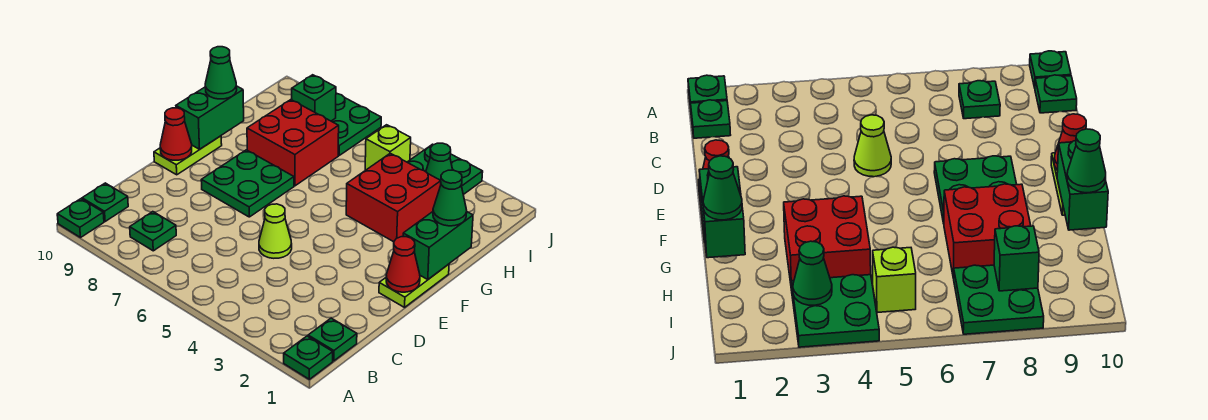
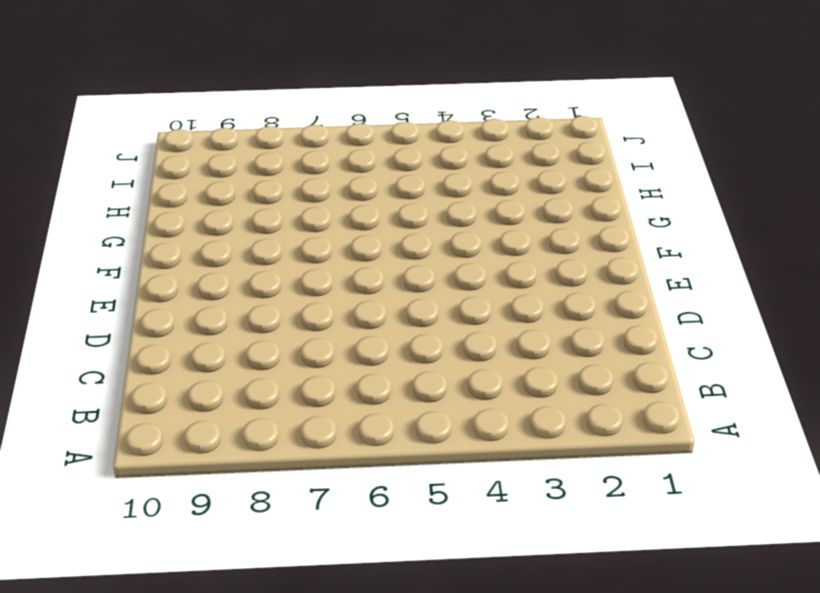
none -> green 1x1 plate [284,336,333,379]
none -> green 1x1 plate [57,199,104,237]
none -> green 1x1 plate [308,318,357,361]

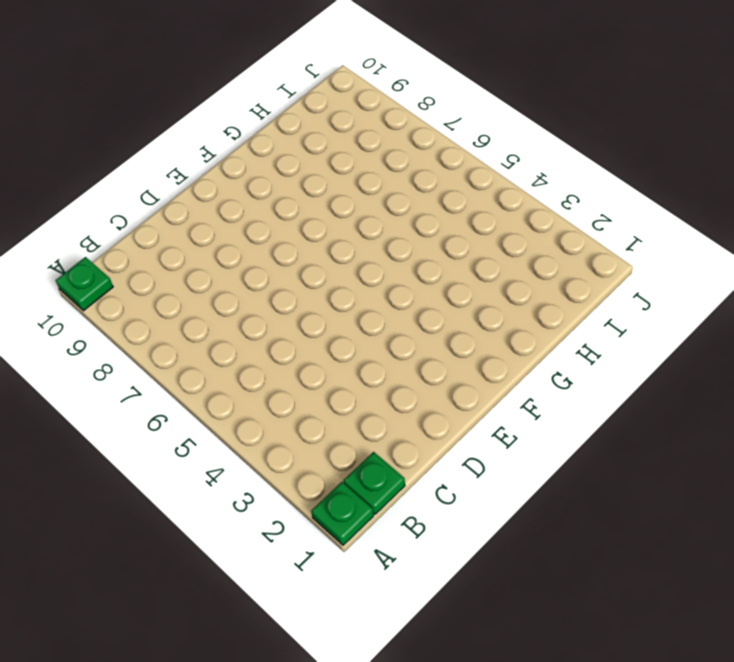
none -> green 1x1 plate [130,212,176,251]
none -> green 1x1 plate [82,183,128,221]
none -> lime 1x1 cone [259,204,292,258]

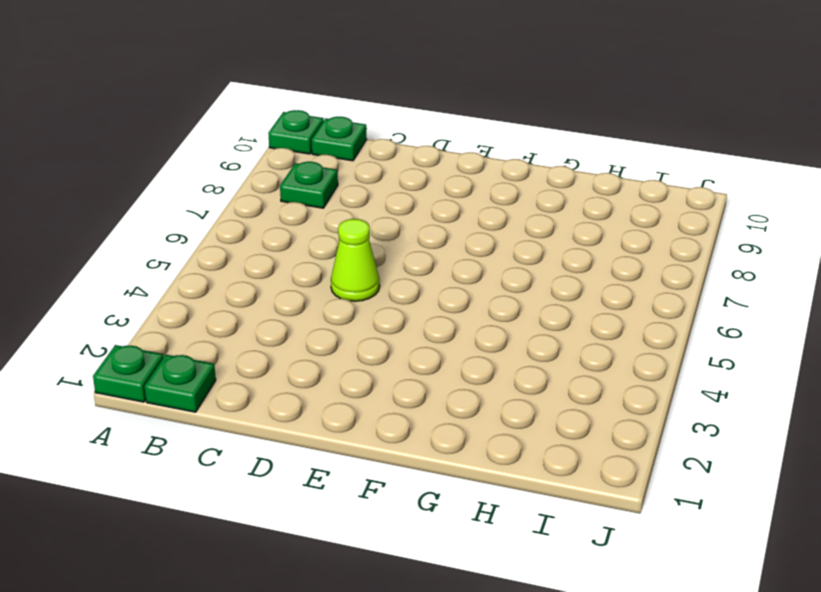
none -> lime 1x2 plate [379,264,449,307]
none -> green 2x2 plate [201,150,294,217]
none -> lime 1x2 plate [154,136,222,175]

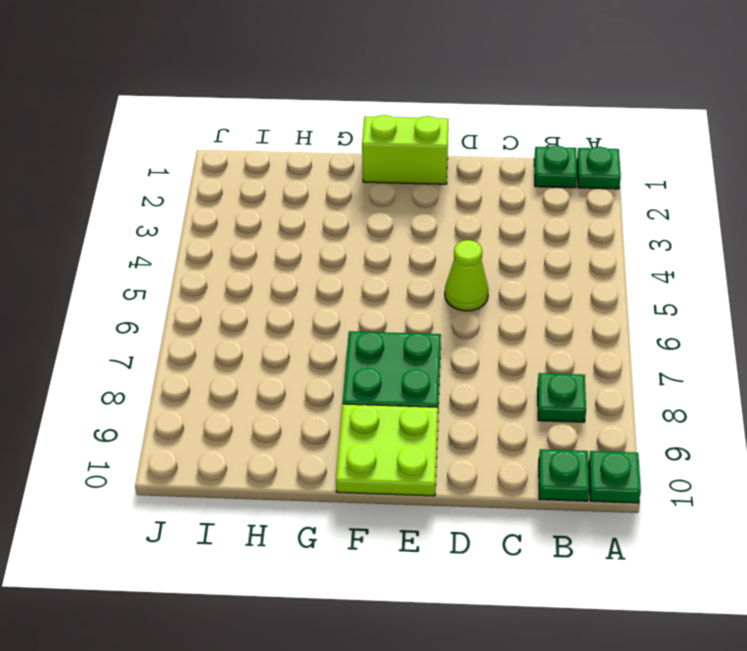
lime 1x2 brick [362,115,448,184] -> lime 1x2 plate [379,264,449,307]
lime 2x2 plate [336,404,438,496] -> lime 1x2 plate [154,136,222,175]
none -> red 2x2 brick [346,153,441,242]
none -> red 2x2 brick [247,100,339,186]
none -> green 2x2 plate [407,144,483,195]

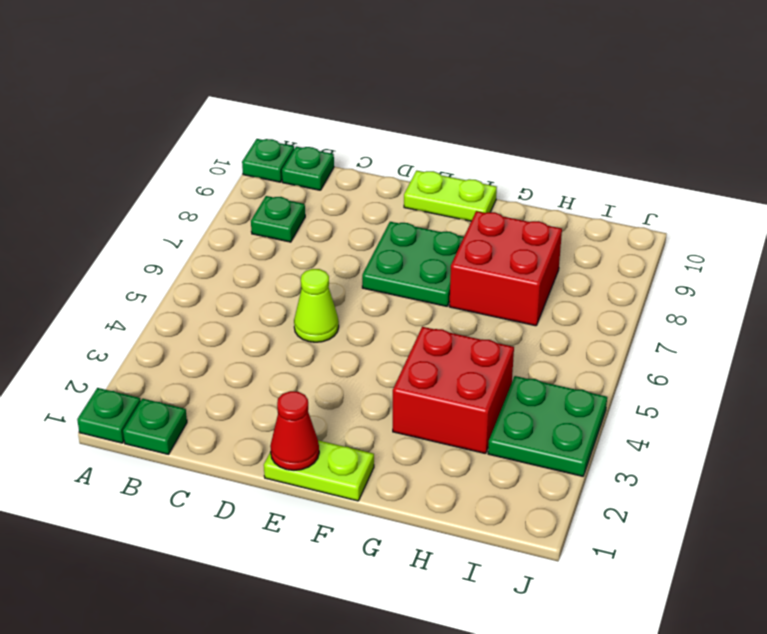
none -> lime 1x1 brick [365,125,411,170]
none -> green 2x2 plate [332,93,381,155]
none -> red 1x1 cone [160,108,192,160]

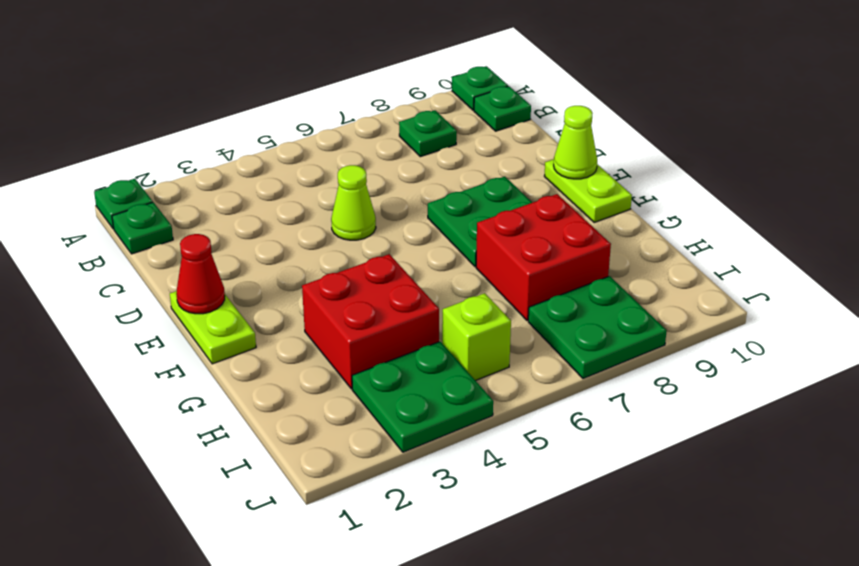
lime 1x1 cone [554,106,597,179] -> red 1x1 cone [160,108,192,160]
none -> green 1x2 brick [403,212,473,279]
none -> green 1x2 brick [176,86,244,149]
none -> green 1x1 cone [426,143,453,180]

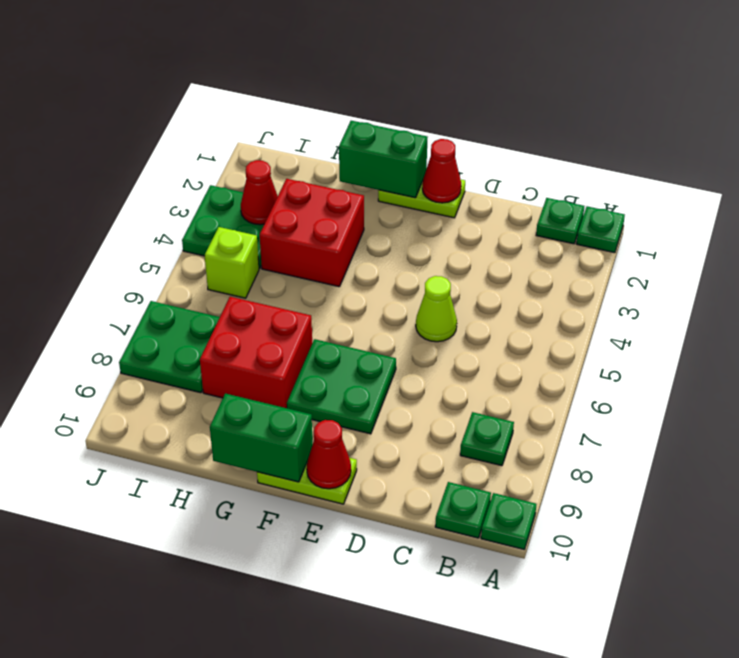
red 1x1 cone [241,160,278,225] -> green 1x1 cone [426,143,453,180]
none -> green 1x1 brick [292,75,336,121]
none -> green 1x1 cone [433,170,467,226]
none -> green 1x1 cone [205,47,237,99]

